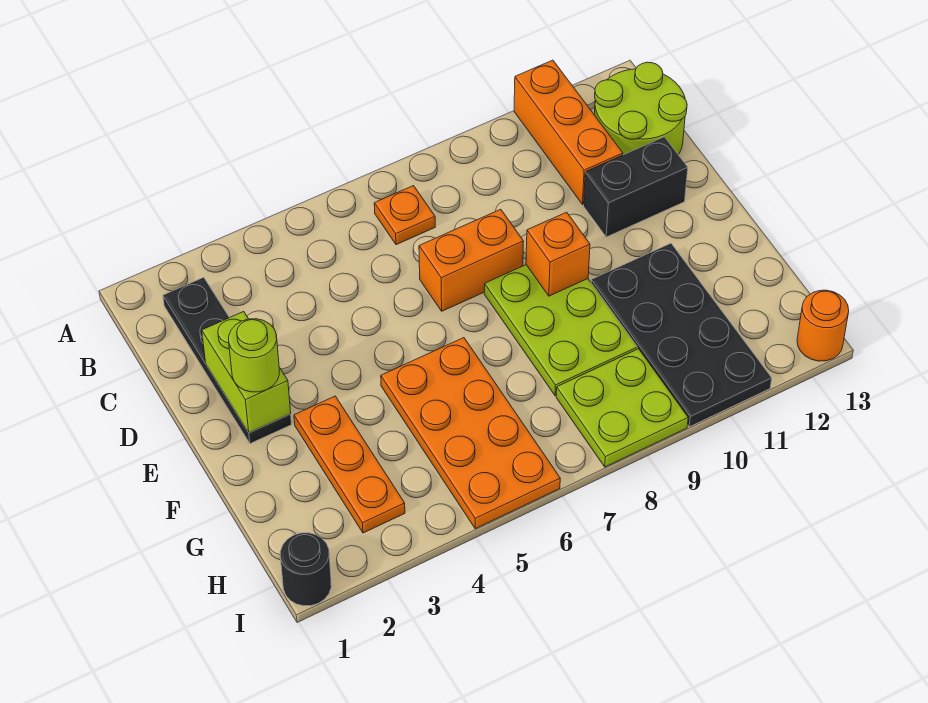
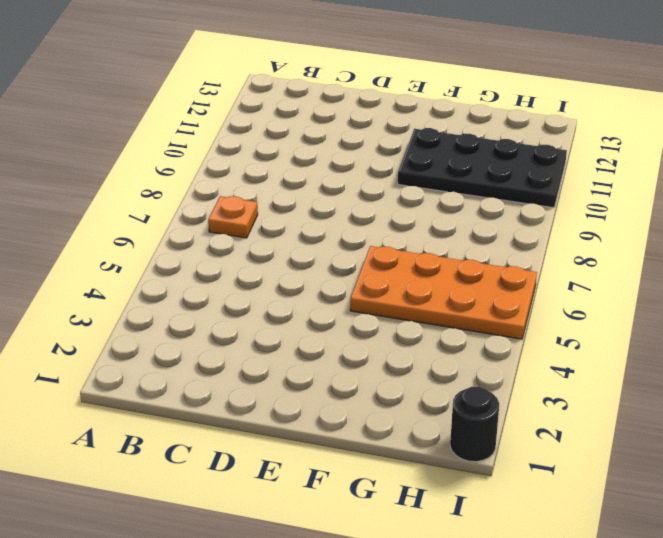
none -> orange 1x3 brick [514,60,623,205]
none -> black 1x4 plate [163,277,292,443]
none -> lime 2x2 round brick [594,62,687,155]

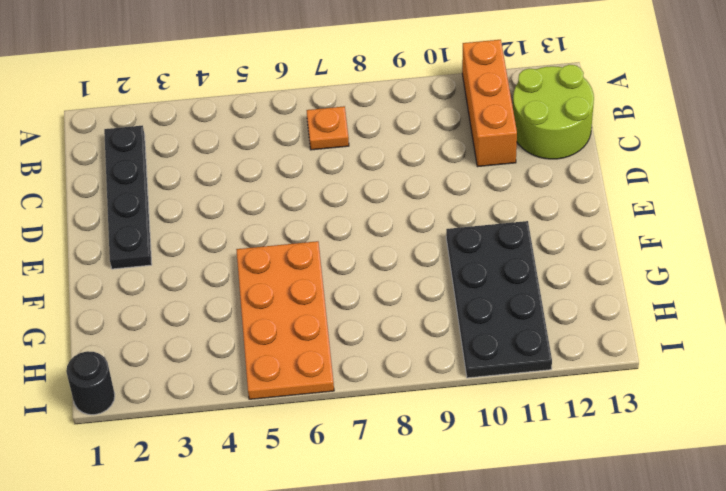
none -> orange 1x2 brick [419,209,524,311]
none -> black 1x2 brick [584,137,688,237]
none -> lime 2x3 plate [484,265,637,396]

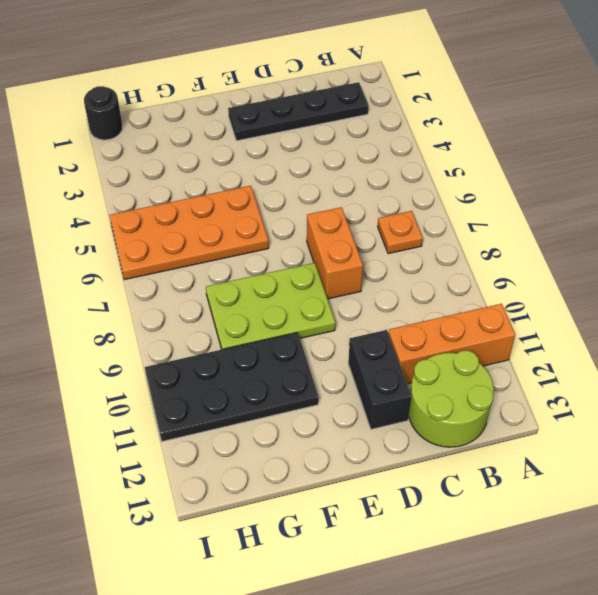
none -> orange 1x3 plate [294,396,405,533]
none -> lime 2x2 plate [556,349,688,467]
none -> orange 1x1 round brick [797,290,849,361]

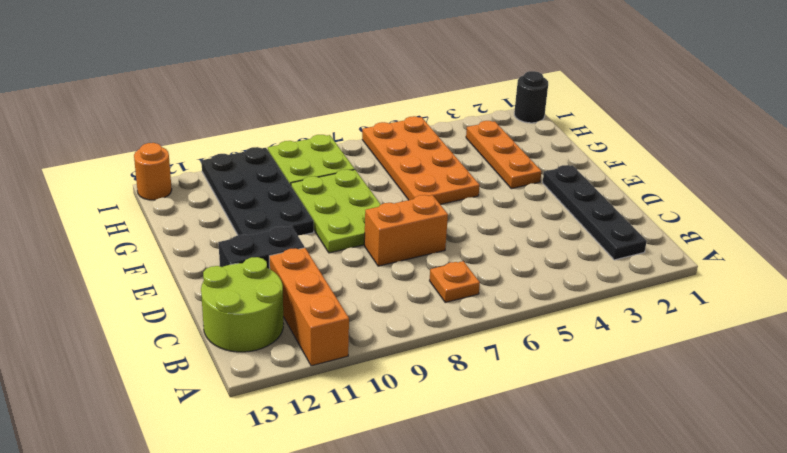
none -> lime 1x2 brick [202,311,291,433]
none -> orange 1x1 brick [526,212,590,296]
none -> lime 1x1 round brick [229,319,279,392]

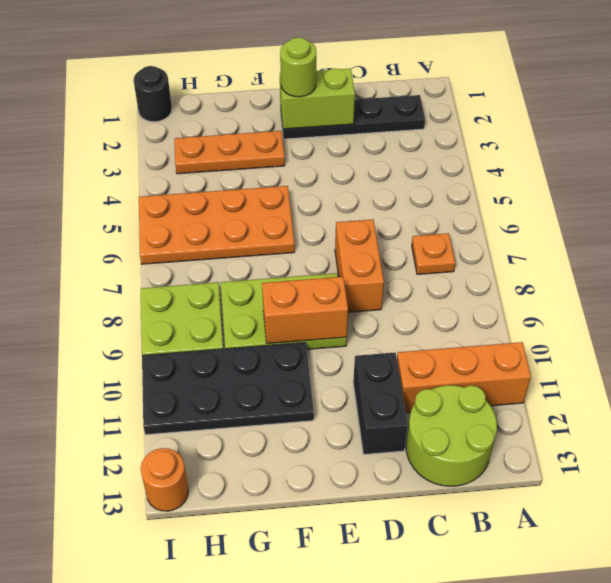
orange 1x2 brick [262,277,348,344] -> orange 1x1 brick [526,212,590,296]

